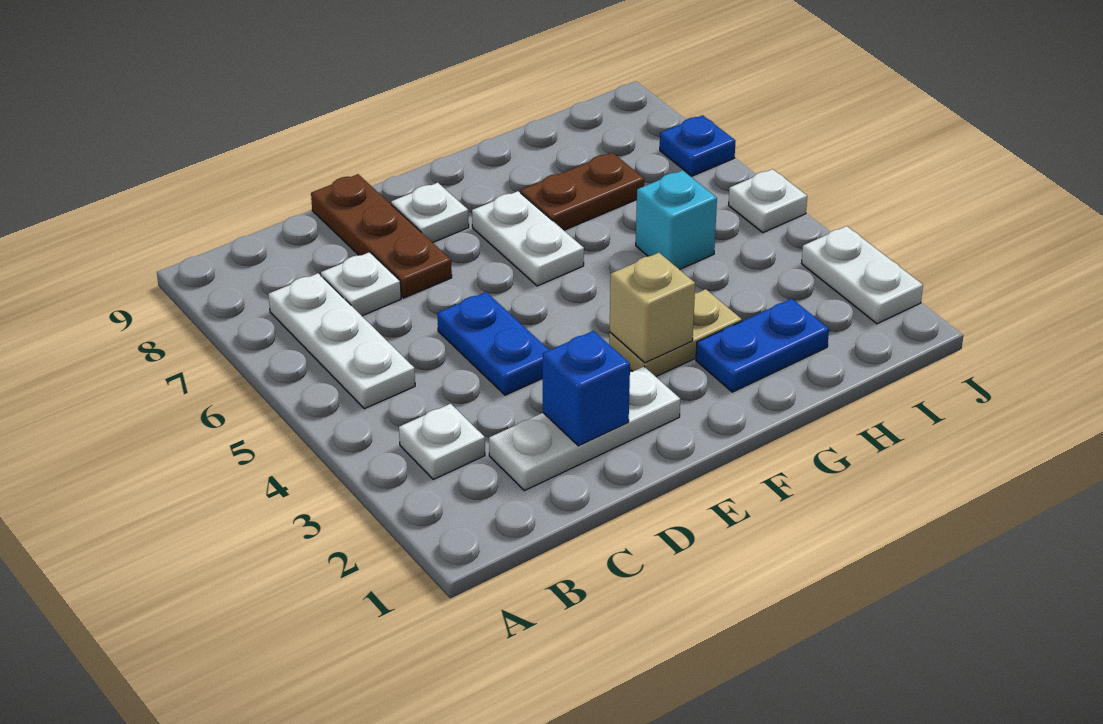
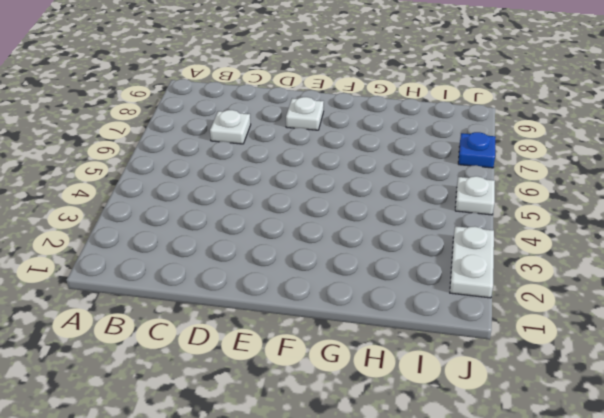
none -> white 1x1 plate [399,404,485,479]
none -> white 1x3 plate [268,273,415,409]
none -> white 1x3 plate [489,367,680,491]

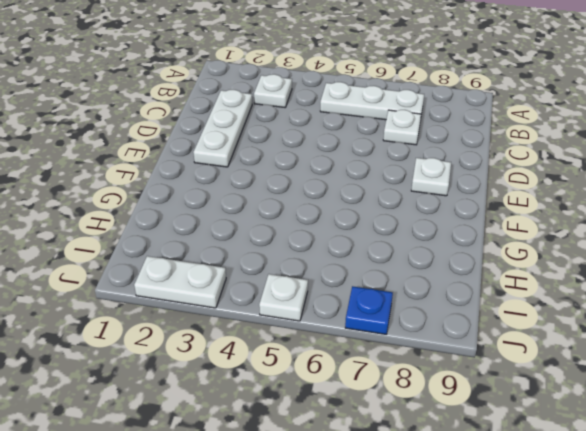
none -> blue 1x2 plate [437,292,549,395]
none -> brown 1x3 plate [311,174,452,298]
none -> tan 1x2 plate [609,289,742,376]

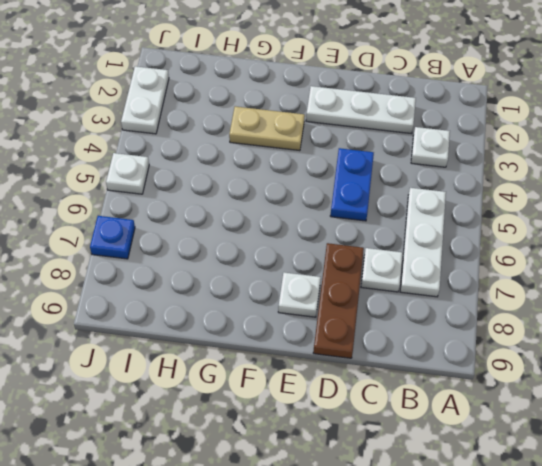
none -> white 1x2 plate [472,191,584,286]
none -> blue 1x2 plate [696,299,829,392]
none -> brown 1x2 plate [520,153,644,230]

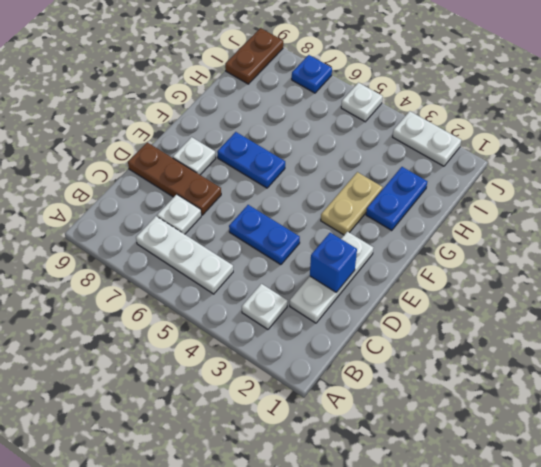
blue 1x2 plate [217,132,285,188] -> white 1x2 plate [472,191,584,286]
brown 1x2 plate [225,28,283,84] -> brown 1x2 plate moved to [520,153,644,230]
none -> cyan 1x1 brick [636,170,717,270]
none -> tan 1x1 brick [610,253,695,363]

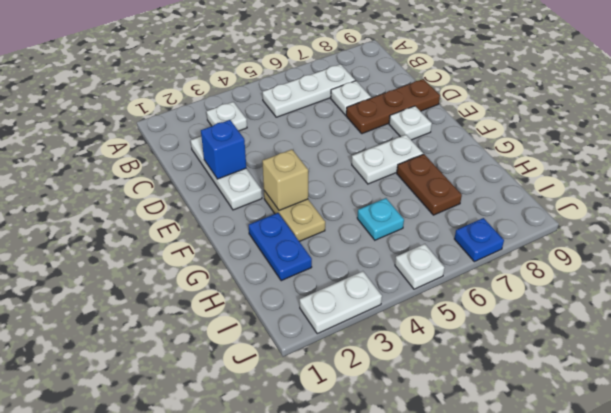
cyan 1x1 plate [357,198,404,240] -> cyan 1x1 brick [636,170,717,270]
none -> blue 1x2 plate [437,292,549,395]

